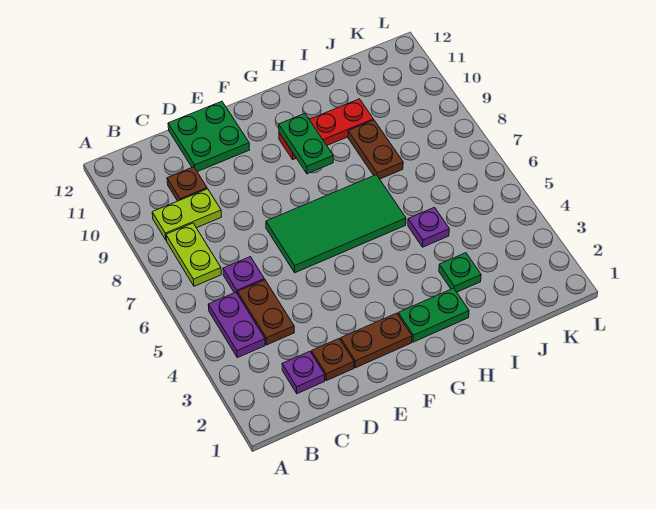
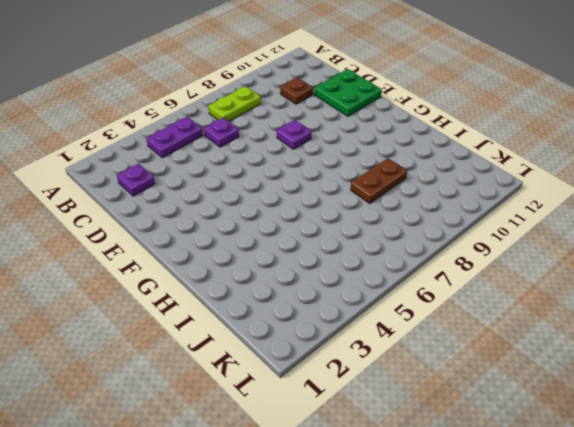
purple 1x1 plate [277,120,312,149] -> purple 1x1 plate moved to [408,207,449,247]
none -> lime 1x2 plate [152,189,222,240]
none -> brown 1x2 plate [238,280,294,345]
none -> brown 1x1 plate [312,339,354,381]

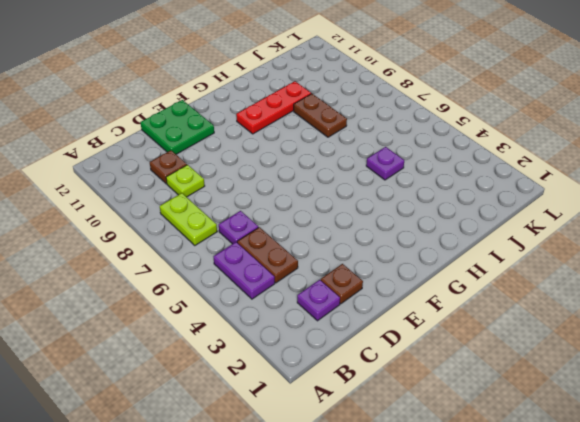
lime 1x1 plate [166,165,205,197] -> lime 1x2 plate [152,189,222,240]
none -> brown 1x2 plate [341,313,412,368]
none -> green 2x4 tile [266,175,406,273]
none -> green 1x2 plate [398,288,469,342]

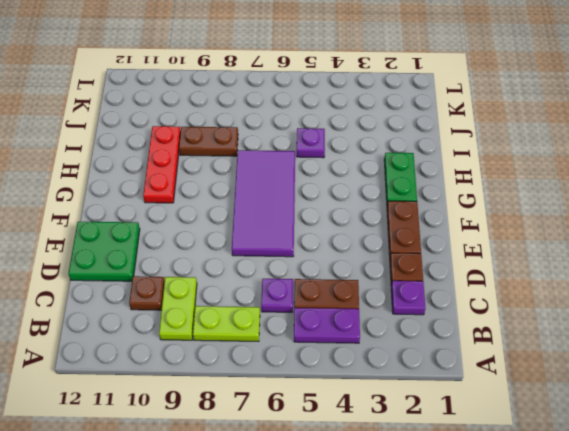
purple 2x4 tile [232,150,295,257] -> green 2x4 tile [266,175,406,273]
none -> green 1x1 plate [439,253,481,292]
none -> green 1x2 plate [279,114,333,174]

